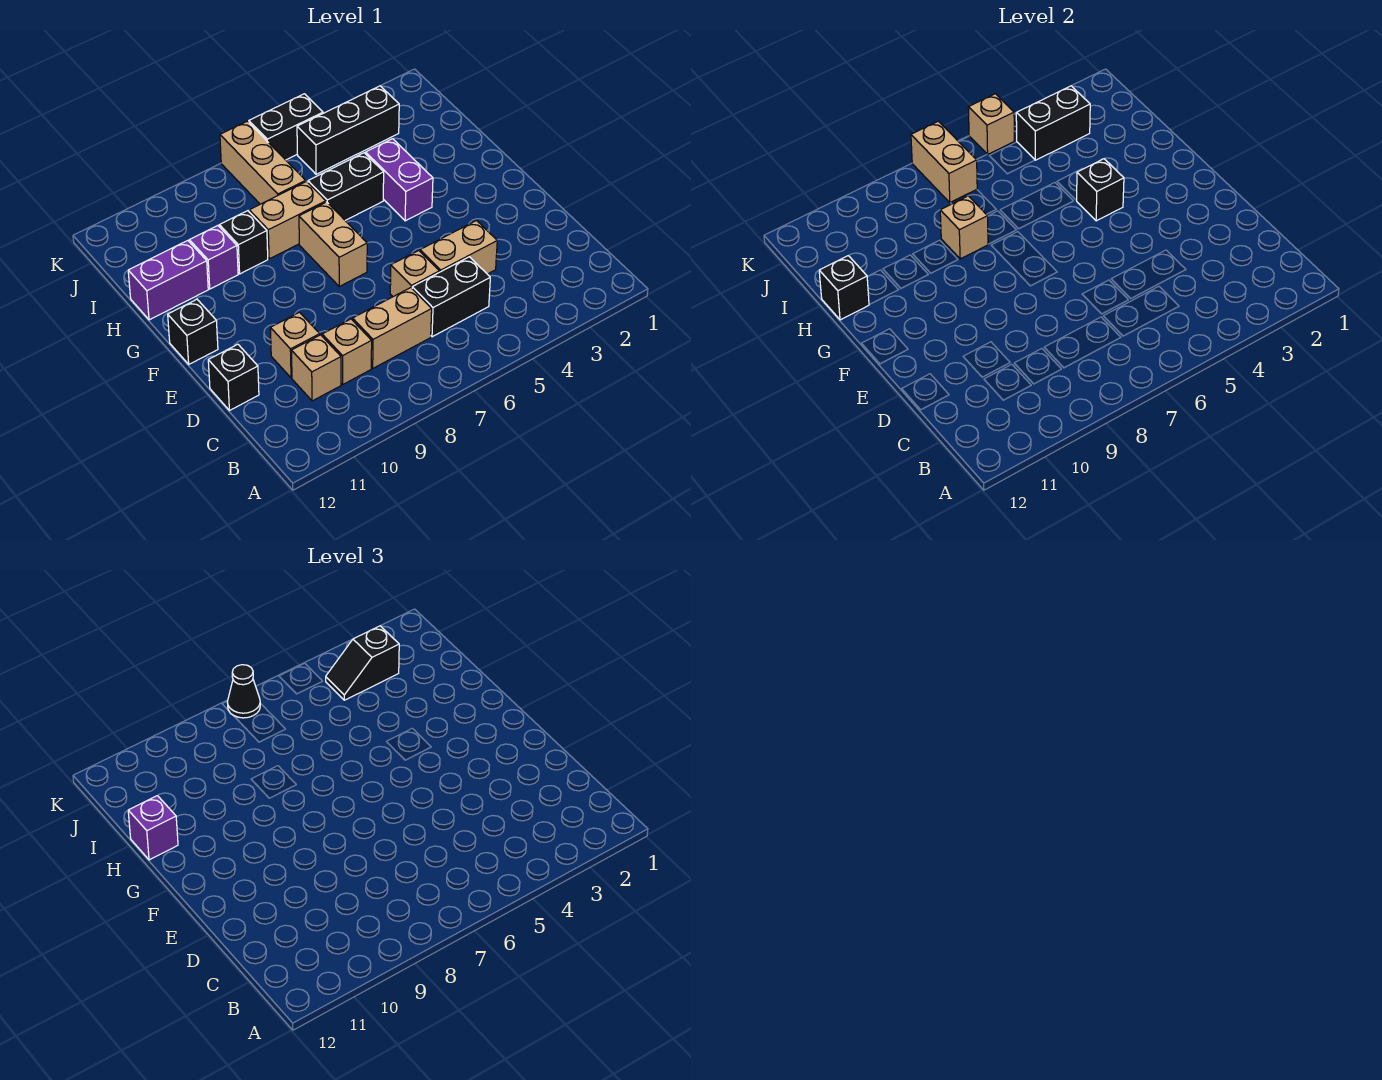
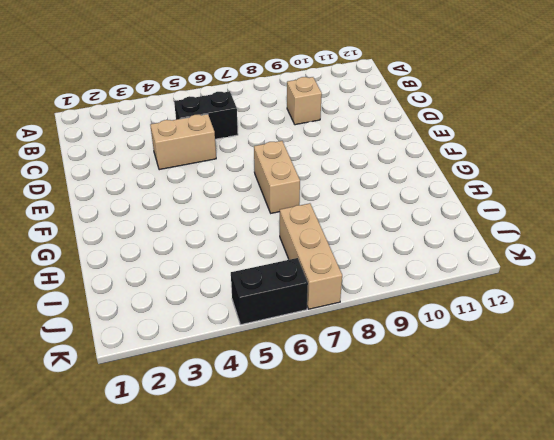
none -> tan 1x2 brick [353,288,432,368]
none -> tan 1x1 brick [291,335,341,401]
none -> tan 1x1 brick [390,250,439,297]

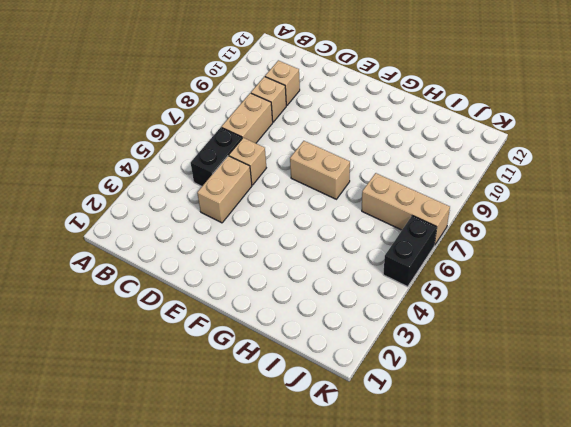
none -> tan 1x1 brick [270,312,320,378]
none -> black 1x1 brick [208,344,259,411]
none -> black 1x1 brick [168,299,218,364]

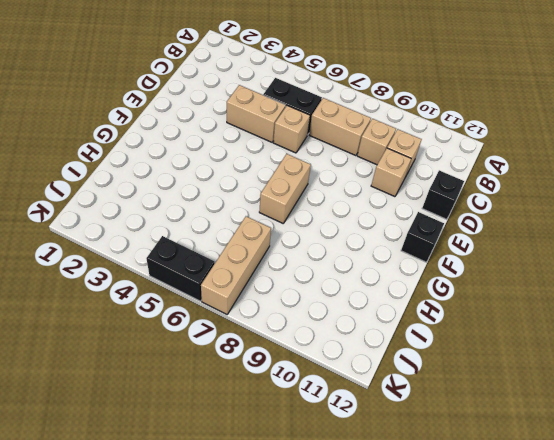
none -> purple 1x2 brick [366,139,433,221]
none -> black 1x2 brick [308,153,384,220]
none -> tan 1x2 brick [249,181,326,259]

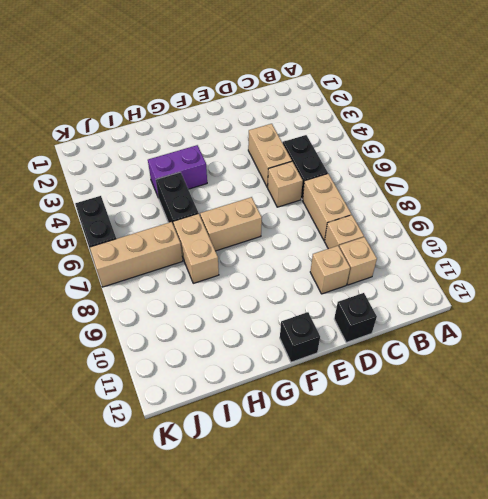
none -> black 1x1 brick [219,211,268,274]
none -> purple 1x1 brick [189,226,238,289]
none -> purple 1x2 brick [128,241,208,320]

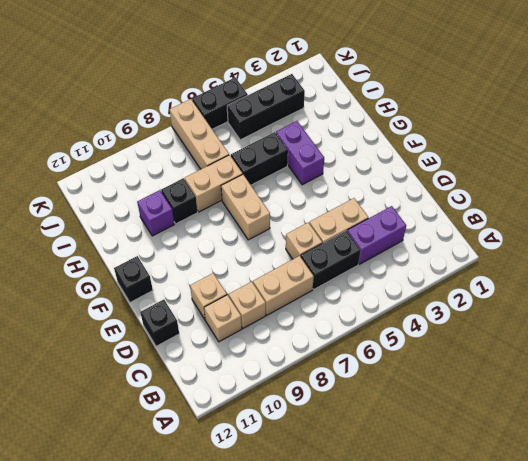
purple 1x2 brick [347,206,406,264] -> purple 1x2 brick moved to [128,241,208,320]
none -> black 1x1 brick [1077,159,1124,221]
none -> tan 1x1 brick [940,196,988,259]
none -> black 1x1 brick [819,256,869,320]

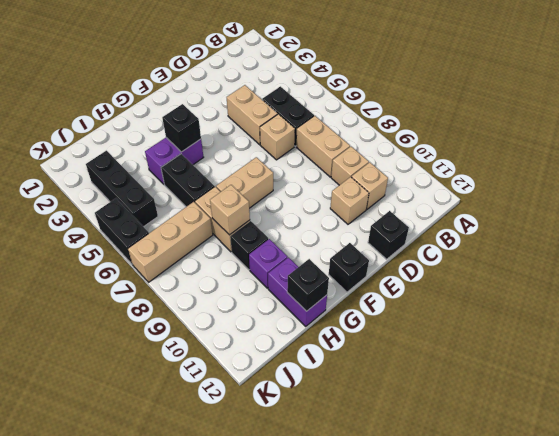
none -> black 1x2 brick [1016,86,1090,160]
none -> tan 1x2 brick [911,121,977,203]
none -> tan 1x1 brick [968,94,1014,154]

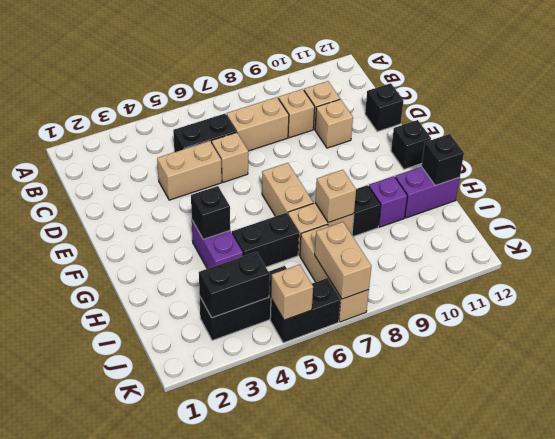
none -> purple 1x1 brick [128,796,178,860]
none -> black 1x2 slope [326,626,399,700]
none -> black 1x1 cone [227,665,260,718]

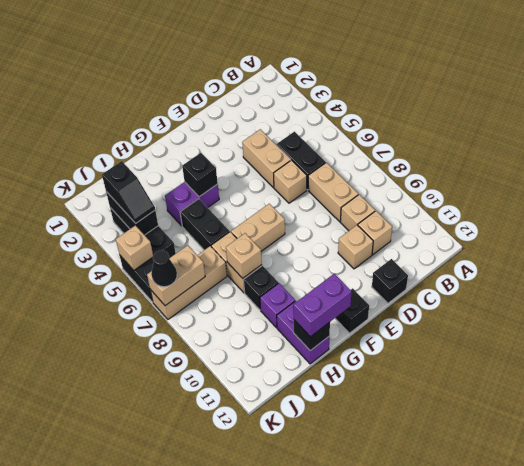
purple 1x2 brick [293,274,352,337] -> purple 1x1 brick [128,796,178,860]

